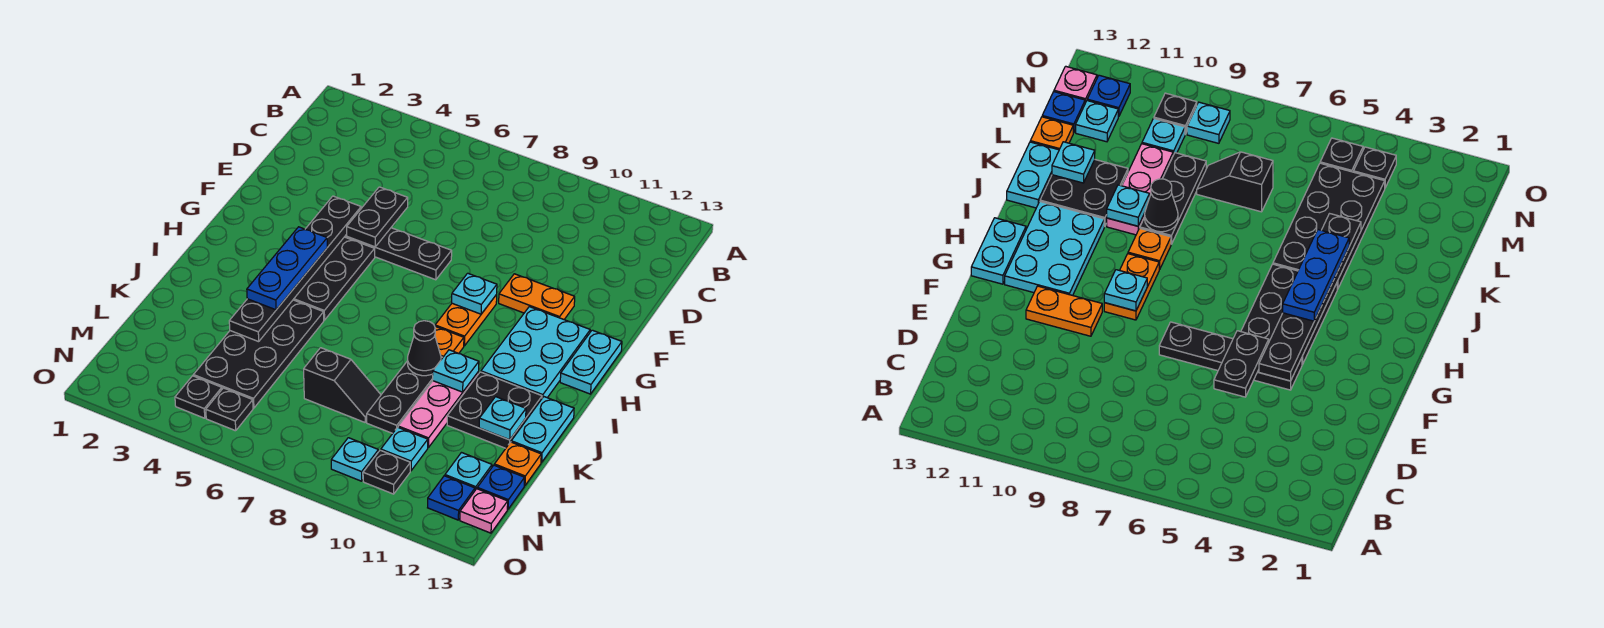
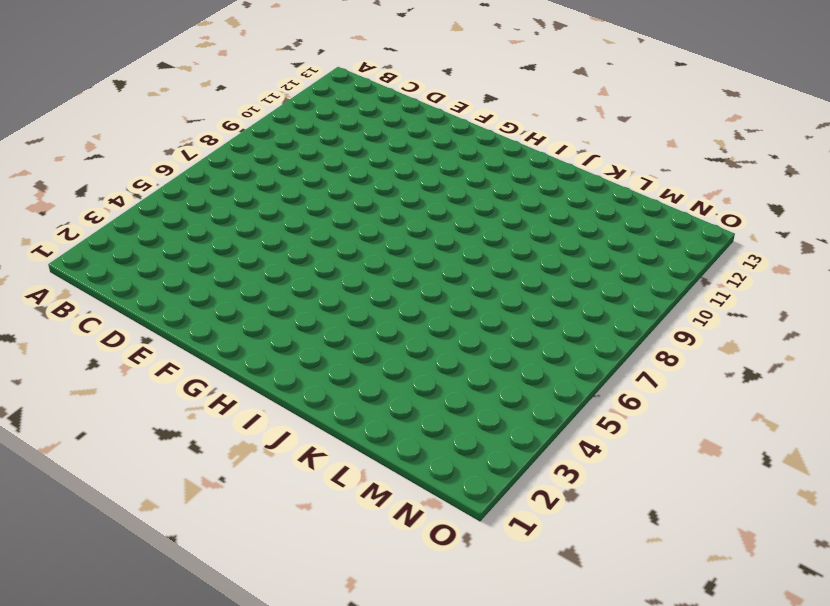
none -> black 1x4 plate [345,228,452,280]
none -> orange 1x2 plate [499,274,575,319]
none -> black 2x3 plate [293,237,375,320]
none -> orange 1x2 plate [435,295,497,346]

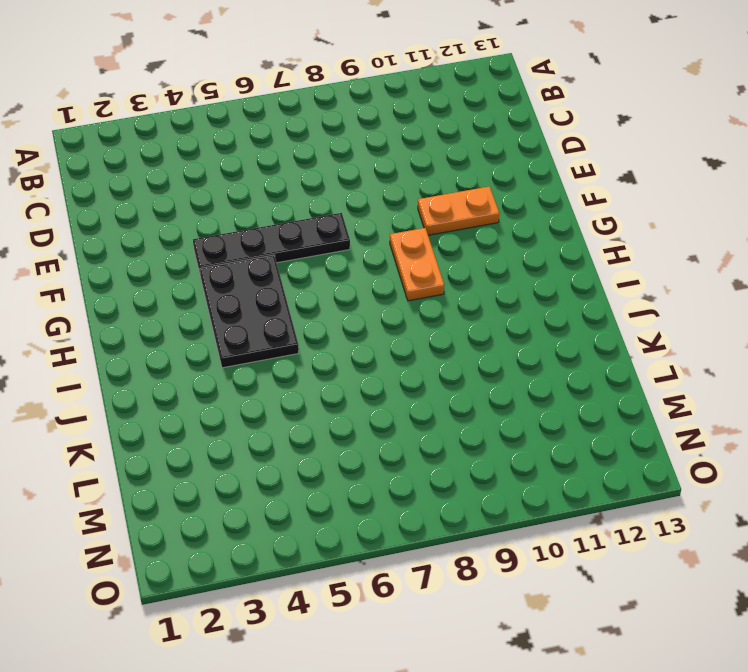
none -> cyan 2x3 plate [481,307,590,398]
none -> cyan 1x2 plate [560,330,622,394]
none -> orange 1x1 plate [435,326,464,357]
none -> black 2x4 plate [194,300,324,408]

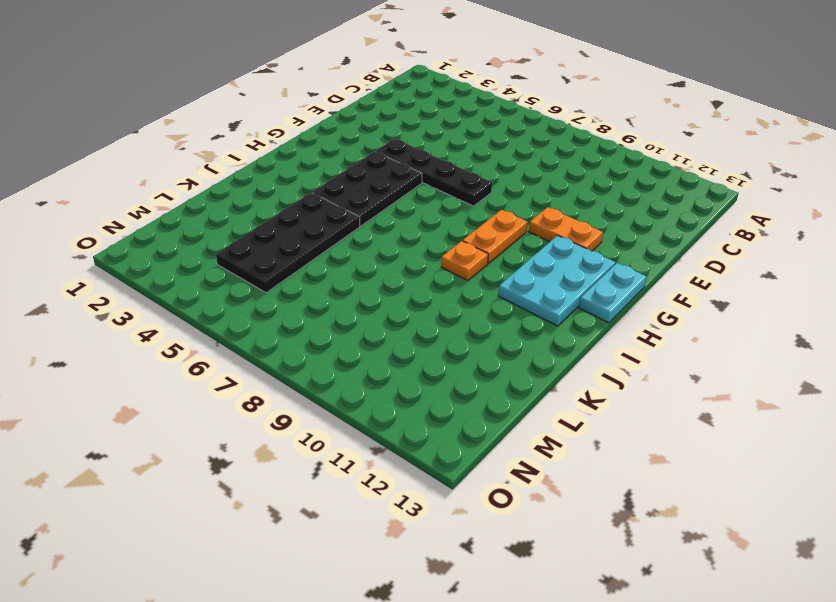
none -> black 1x3 plate [367,357,443,433]
none -> pink 1x3 plate [398,372,479,448]
none -> black 2x2 plate [447,372,542,448]
none -> cyan 1x2 plate [511,397,574,462]

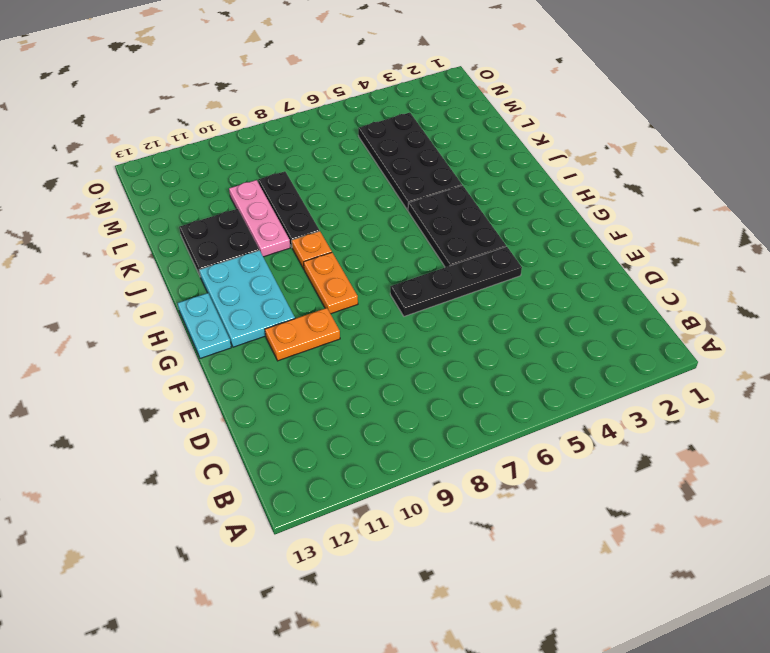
none -> cyan 1x2 plate [511,397,574,462]
none -> black 1x2 slope [304,348,381,422]
none -> orange 1x1 plate [494,442,541,486]
none -> cyan 1x1 plate [381,427,428,471]

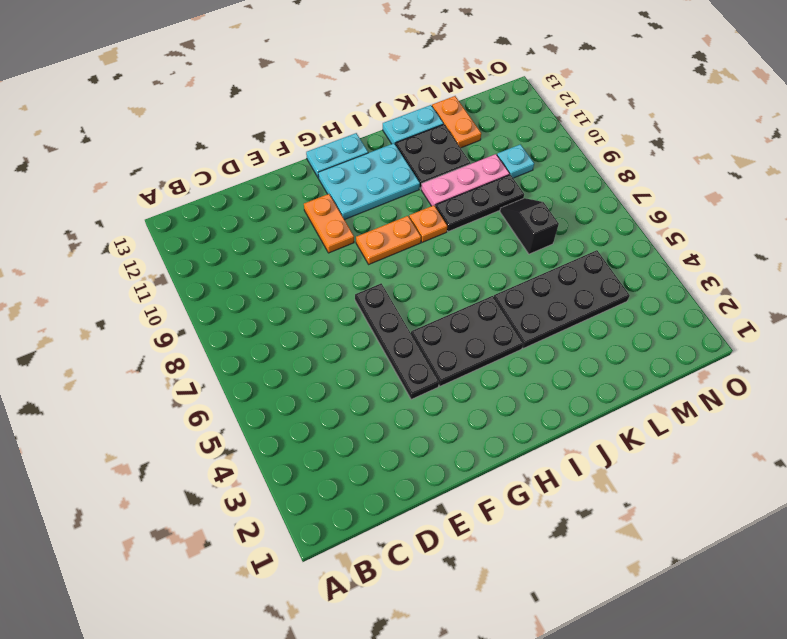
orange 1x2 plate [432,96,481,148] -> orange 1x1 plate [494,442,541,486]
none -> cyan 1x1 plate [445,453,492,490]
none -> blue 1x1 plate [477,465,525,509]
none -> black 1x1 plate [175,376,222,418]
none -> black 1x1 plate [206,388,253,431]

